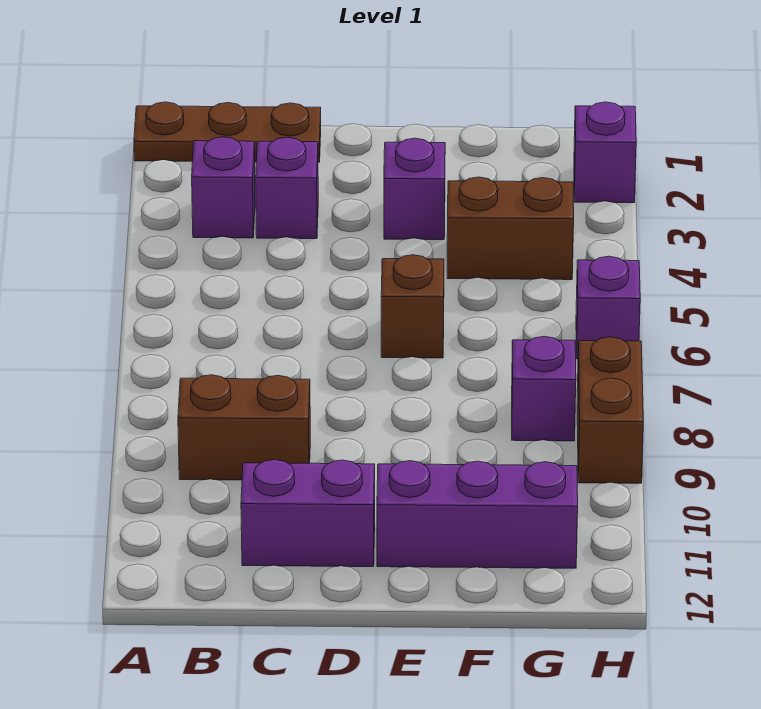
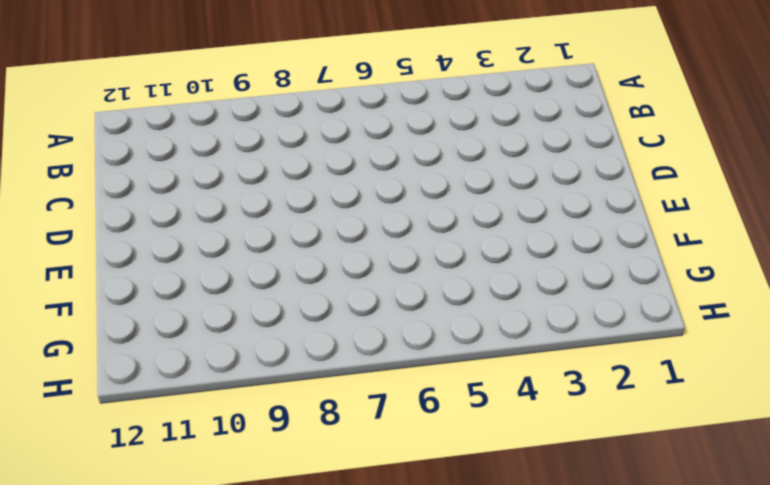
none -> brown 1x3 plate [134,102,321,162]
none -> purple 1x1 brick [192,137,255,238]
none -> brown 1x2 brick [178,375,310,480]

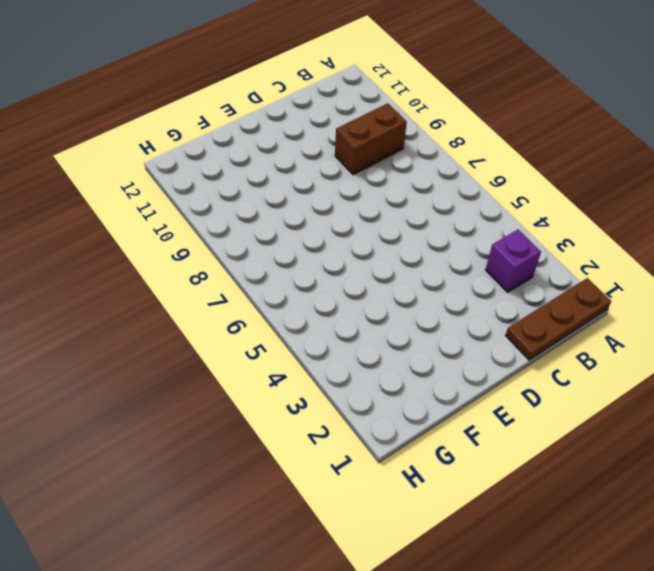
none -> purple 1x1 brick [256,137,318,239]
none -> purple 1x2 brick [241,460,375,567]
none -> purple 1x1 brick [384,138,445,240]

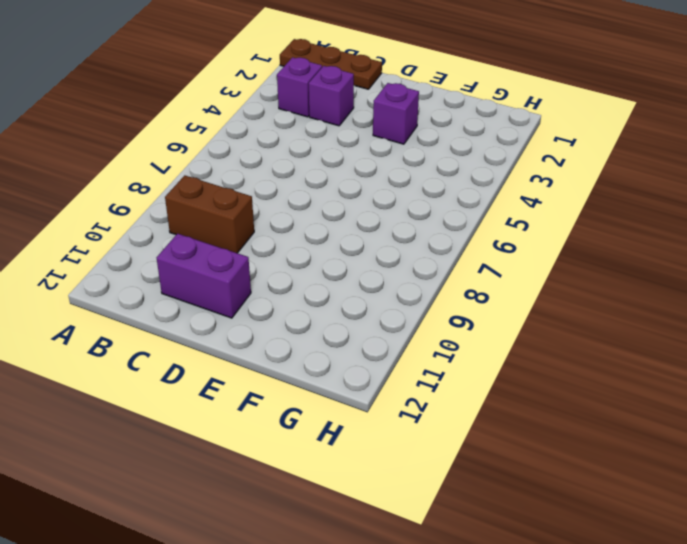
none -> brown 1x1 brick [381,255,444,358]
none -> purple 1x3 brick [377,461,578,568]
none -> brown 1x2 brick [447,177,574,280]

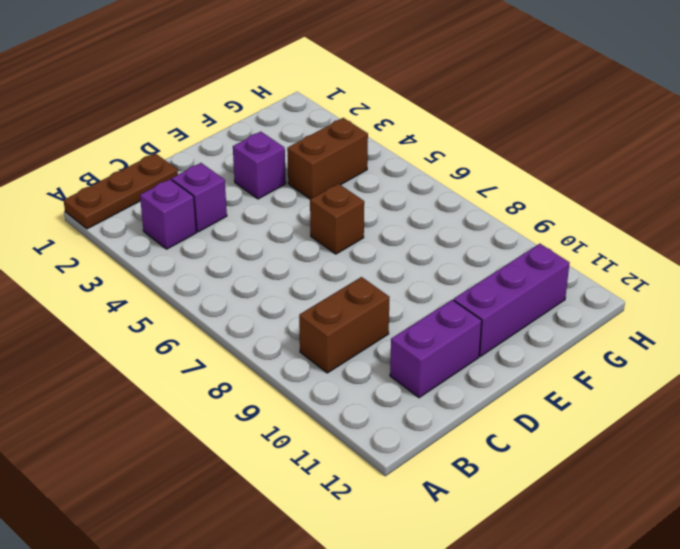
none -> purple 1x1 brick [512,336,576,441]
none -> purple 1x1 brick [574,102,636,203]
none -> purple 1x1 brick [576,256,640,359]

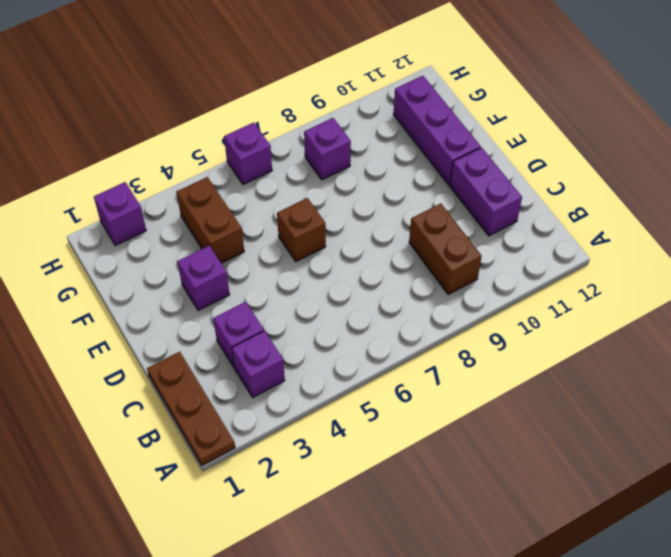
none -> brown 1x2 brick [577,337,643,483]

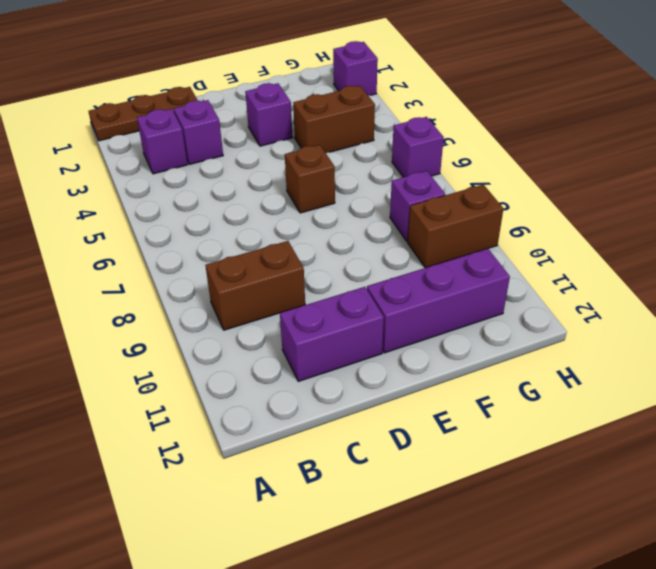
brown 1x2 brick [408,185,503,268] -> brown 1x2 brick turned to [577,337,643,483]

